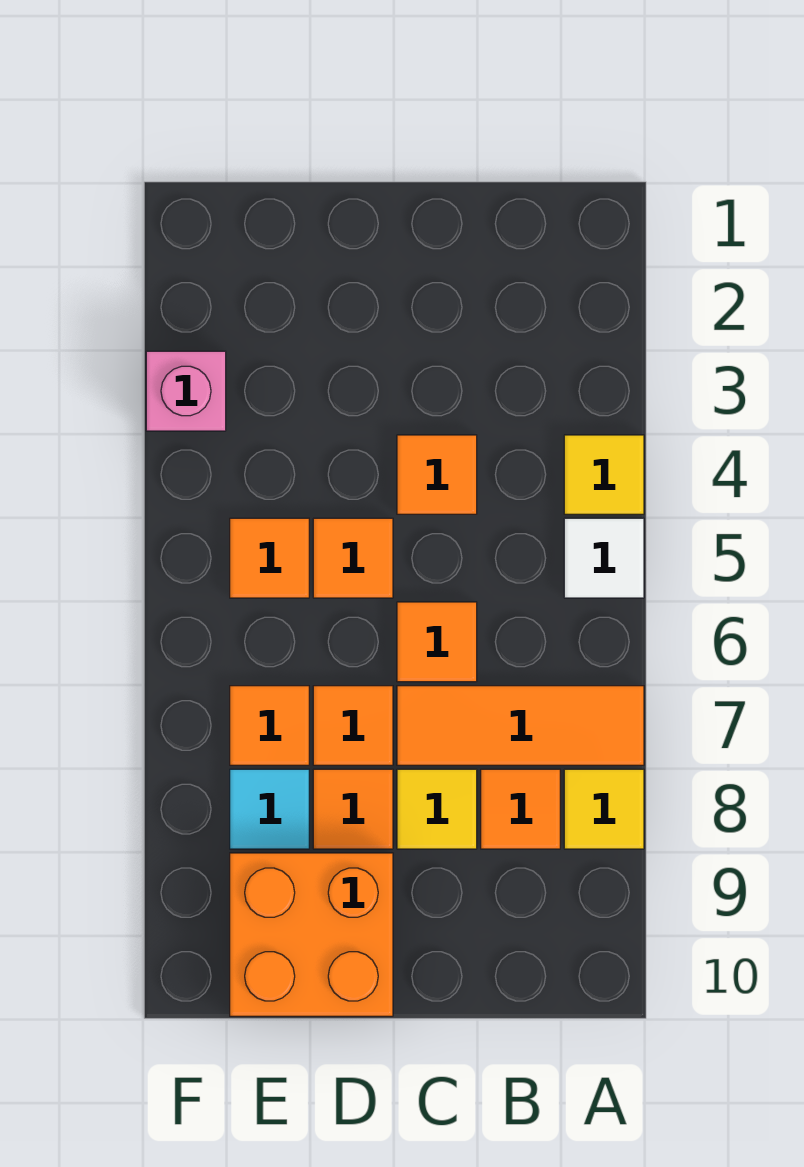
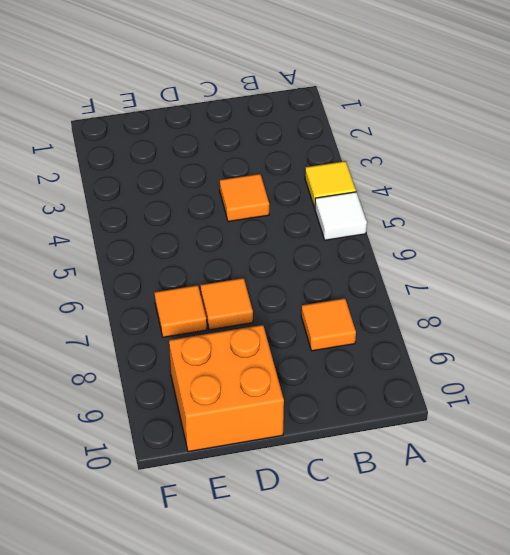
none -> orange 1x3 tile [397,686,644,765]
none -> yellow 1x1 tile [564,769,644,849]
none -> orange 1x1 tile [397,602,477,682]

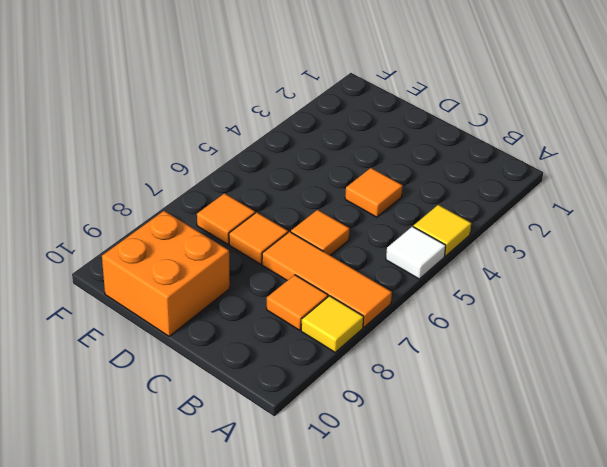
none -> yellow 1x1 tile [397,769,477,849]
none -> orange 1x1 tile [313,518,393,598]
none -> orange 1x1 tile [313,769,393,849]

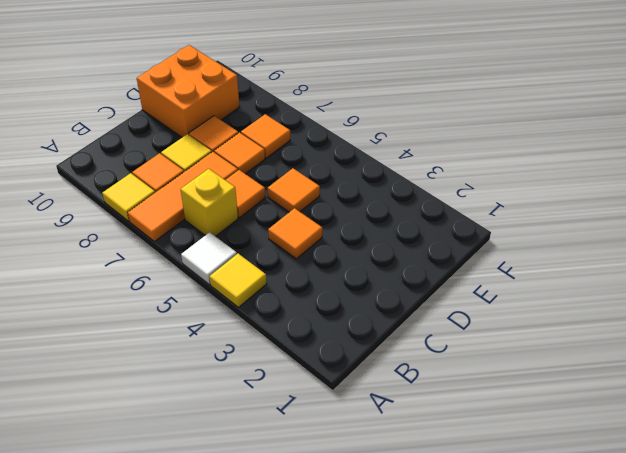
yellow 1x1 brick [181,169,238,236] -> none
none -> orange 1x1 tile [230,518,309,598]
none -> cyan 1x1 tile [230,769,309,849]
none -> pink 1x1 brick [146,351,226,431]

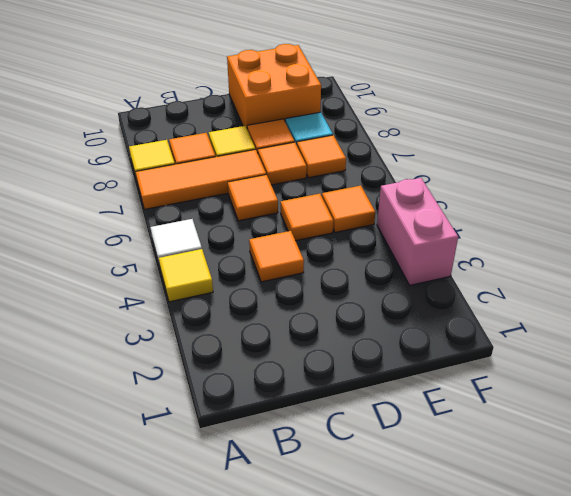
pink 1x2 brick [377,178,458,285] -> pink 1x1 brick [146,351,226,431]

